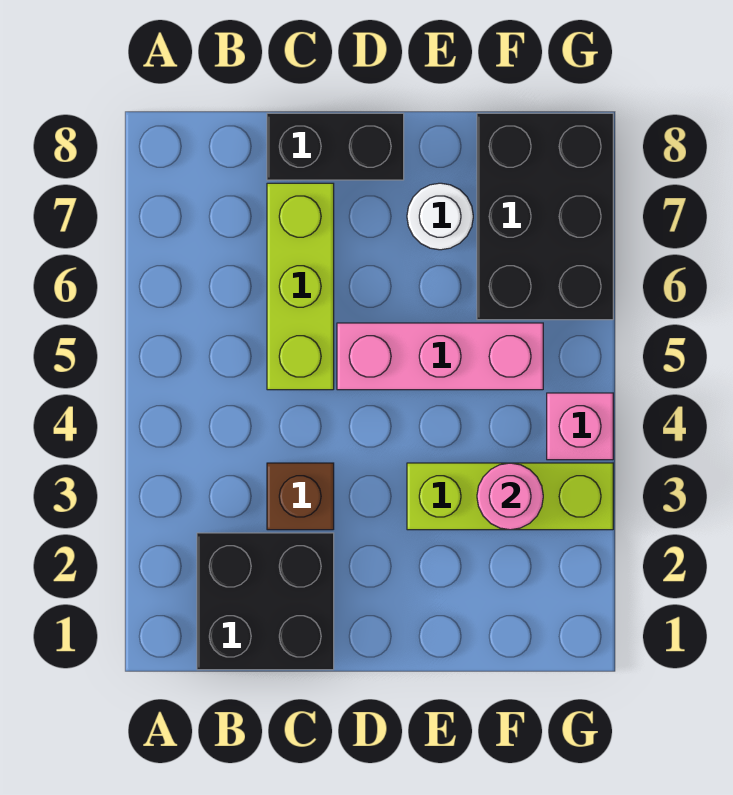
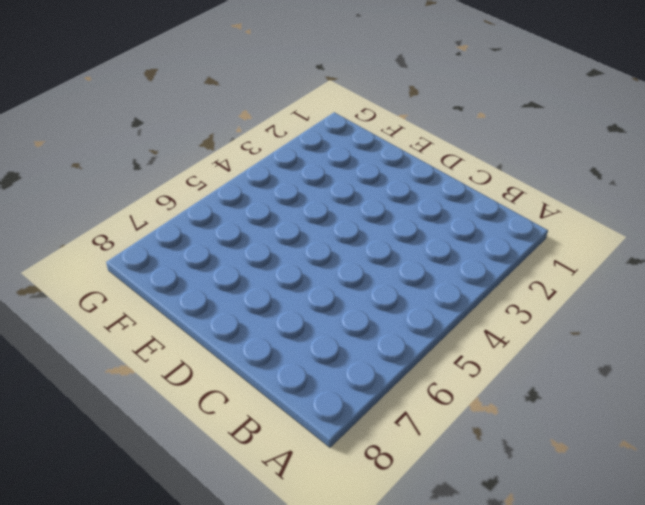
none -> black 2x2 brick [197,533,334,670]
none -> brown 1x1 brick [267,463,334,530]

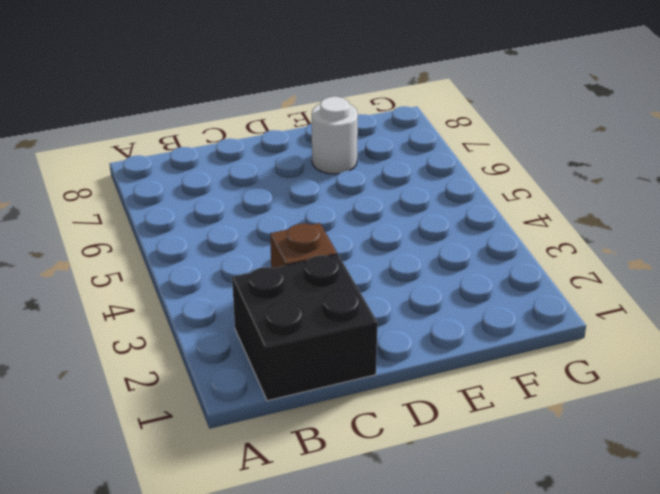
none -> lime 1x3 brick [267,183,334,390]
none -> black 1x2 brick [267,113,404,180]

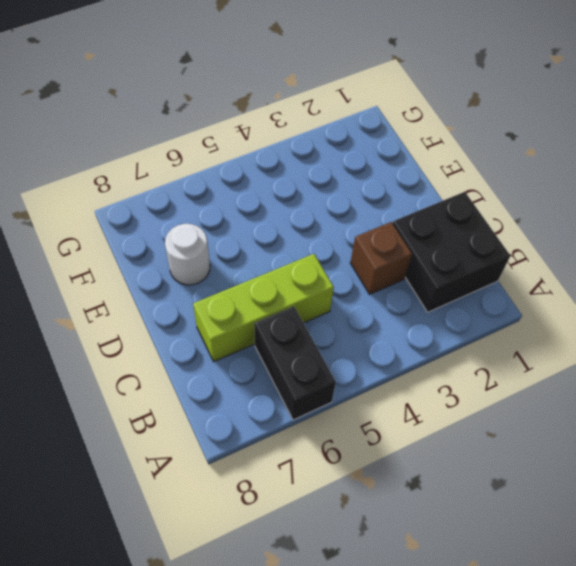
black 1x2 brick [254,306,336,420] -> black 1x2 brick moved to [267,113,404,180]
none -> pink 1x3 brick [337,323,543,390]
none -> lime 1x3 brick [407,463,613,530]

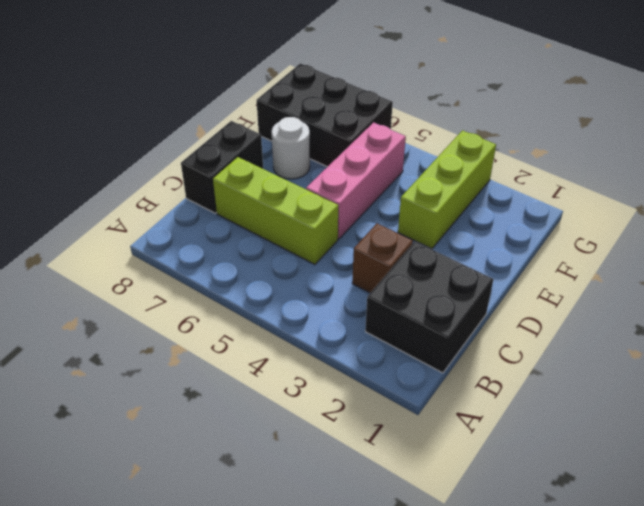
none -> pink 1x1 brick [547,393,613,460]
none -> pink 1x1 round brick [477,463,543,530]

